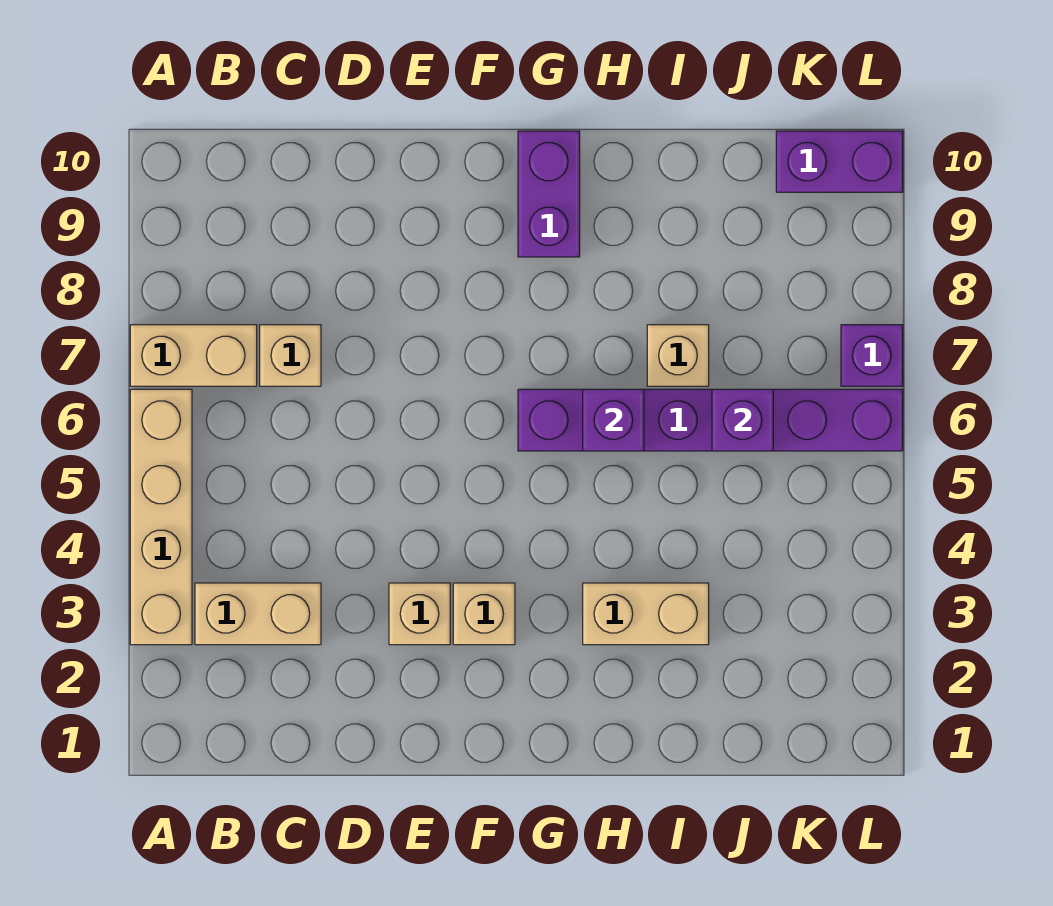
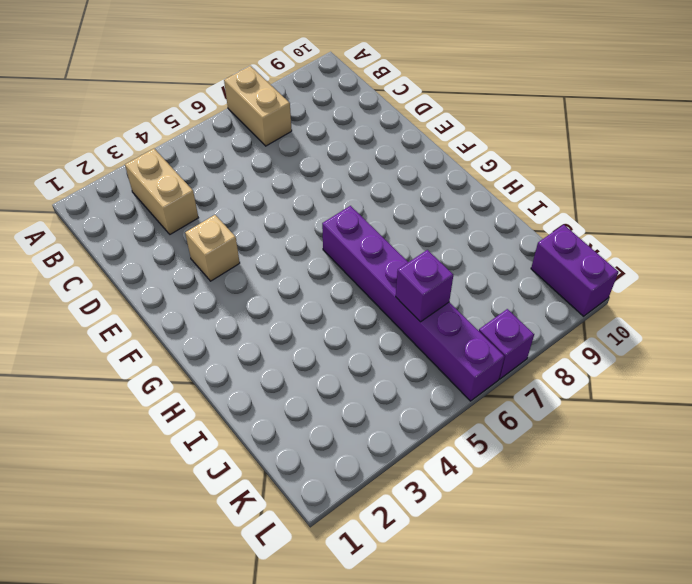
none -> tan 1x4 brick [130,389,192,645]
none -> tan 1x1 brick [260,325,321,386]
none -> tan 1x1 brick [453,583,515,645]

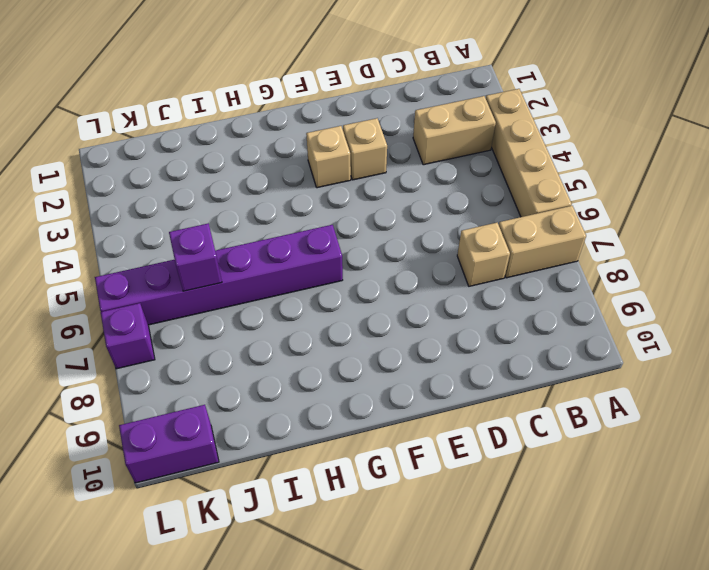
none -> purple 1x2 brick [518,131,580,257]
none -> tan 1x2 brick [583,583,709,645]
none -> tan 1x1 brick [647,325,709,386]

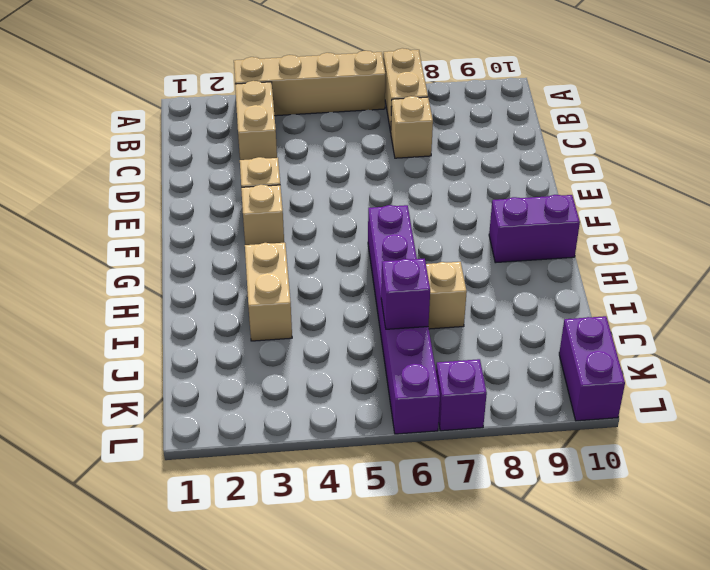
none -> purple 1x1 brick [583,389,644,451]

